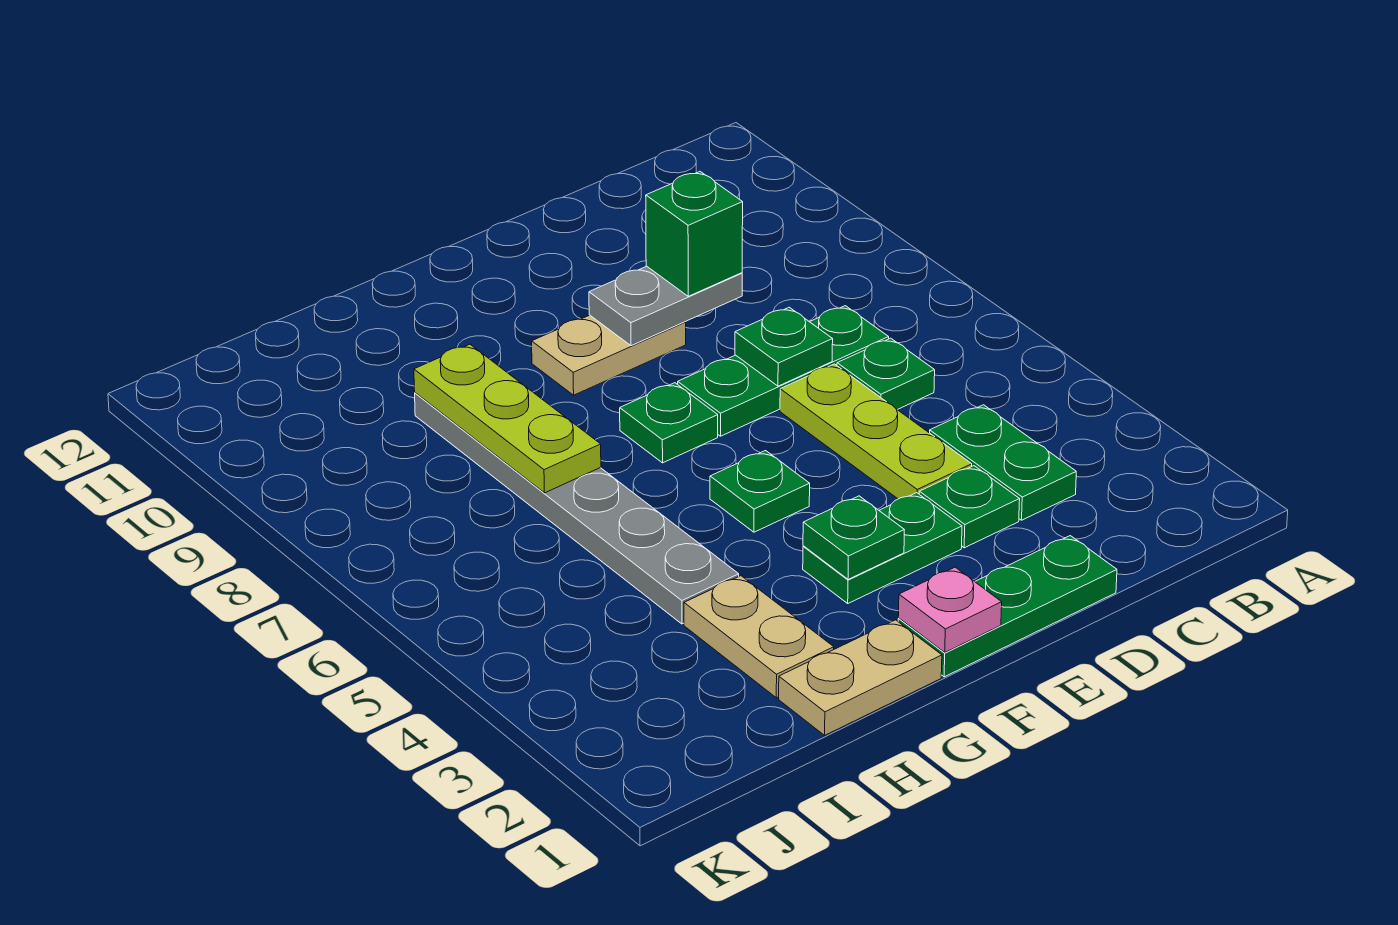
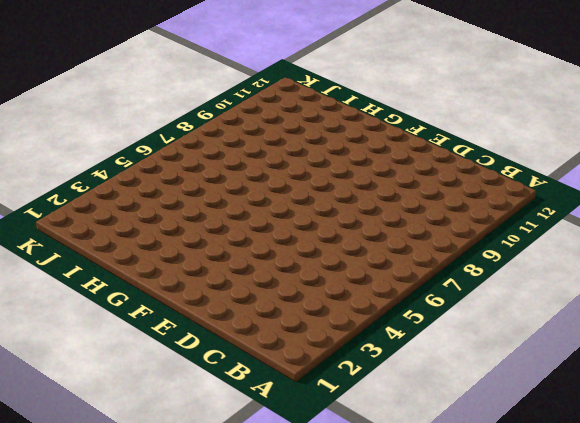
none -> green 1x2 plate [930,405,1076,520]
none -> green 1x1 plate [837,338,935,410]
none -> green 1x3 plate [678,306,889,436]

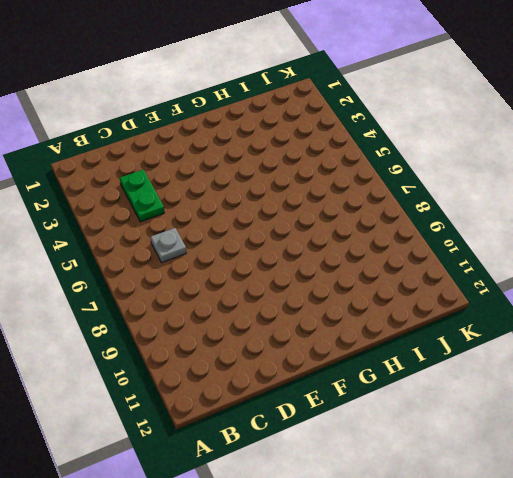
grey 1x1 plate [151,228,186,262] -> green 1x1 plate [837,338,935,410]
none -> green 1x3 plate [678,306,889,436]
none -> green 1x3 plate [898,536,1117,677]
none -> green 1x1 plate [919,466,1020,548]

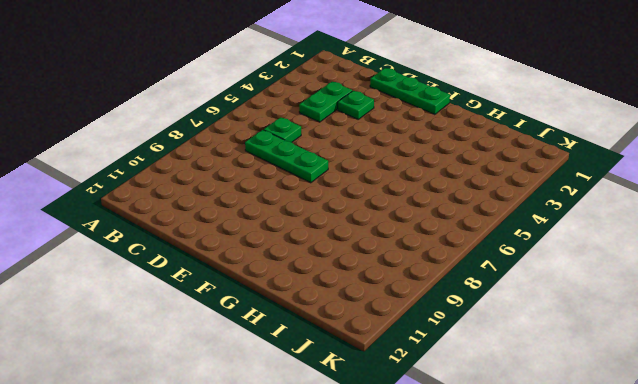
none -> lime 1x3 plate [780,364,972,499]
none -> green 1x2 plate [803,493,962,603]
none -> tan 1x2 plate [532,315,686,395]

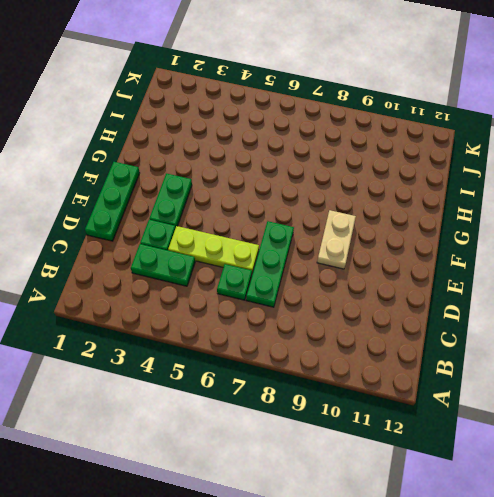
none -> green 1x1 plate [710,451,810,532]
none -> green 1x1 plate [620,383,718,463]
none -> tan 1x2 plate [779,620,942,735]

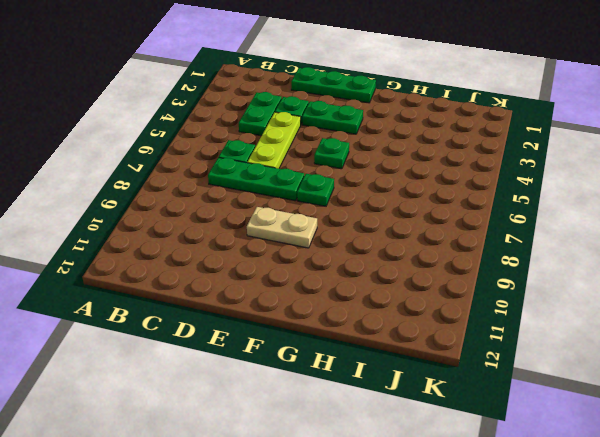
none -> tan 1x2 plate [779,620,942,735]
none -> tan 1x2 plate [684,576,834,698]
none -> grey 1x6 plate [415,393,739,624]

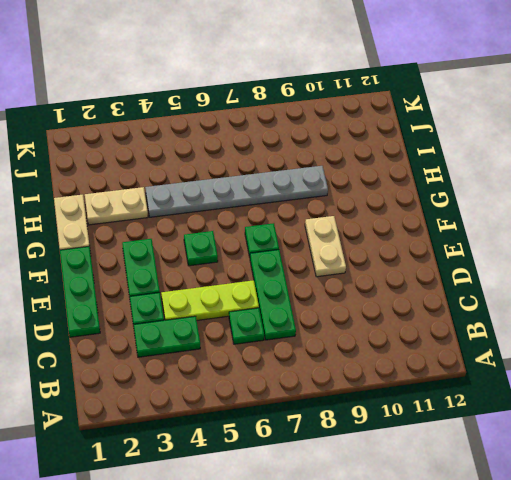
none -> green 1x1 plate [735,307,833,386]
none -> grey 1x2 plate [589,266,742,346]
none -> pink 1x1 plate [898,567,1002,652]

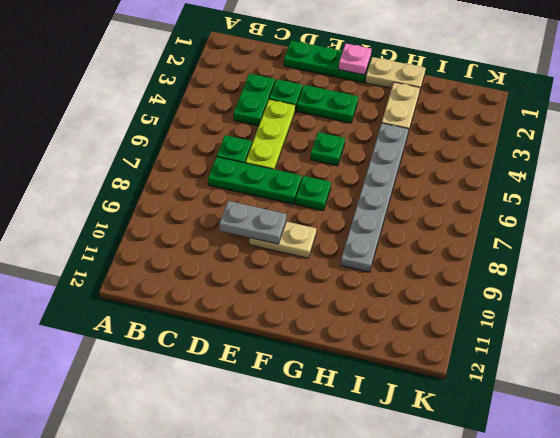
none -> green 1x1 plate [735,307,833,386]
none -> green 1x1 plate [803,496,904,579]
none -> lime 1x3 plate [414,344,601,493]

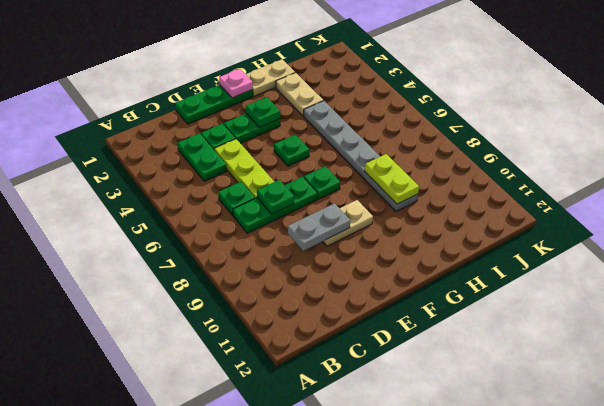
lime 1x2 plate [365,154,419,204] -> lime 1x3 plate [414,344,601,493]
none -> green 1x1 brick [646,172,743,296]

